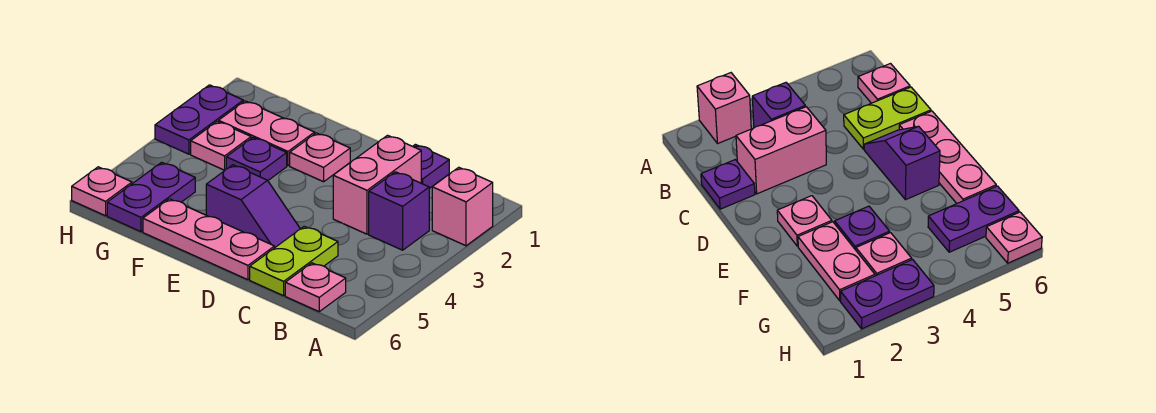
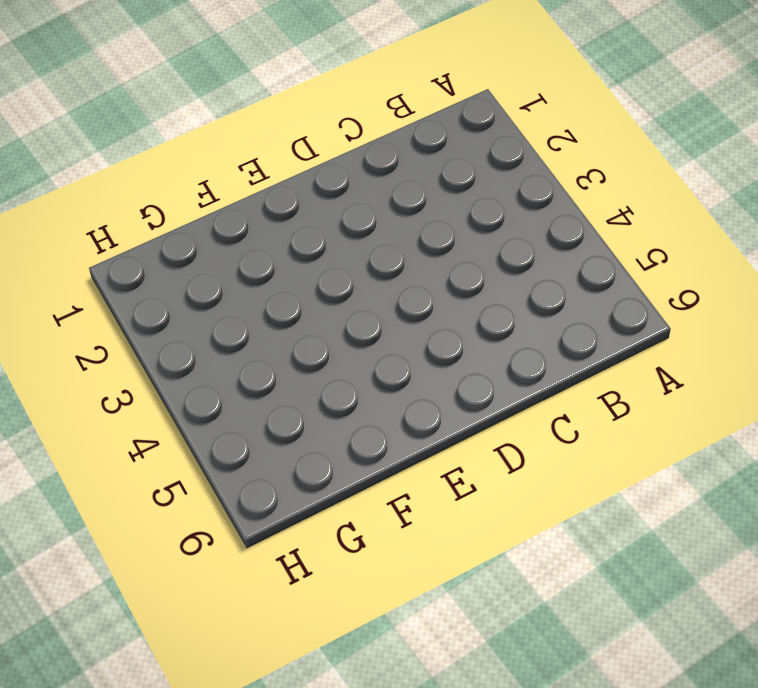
none -> pink 1x1 brick [432,167,493,246]
none -> purple 1x1 brick [369,172,429,250]
none -> pink 1x1 plate [285,263,346,312]

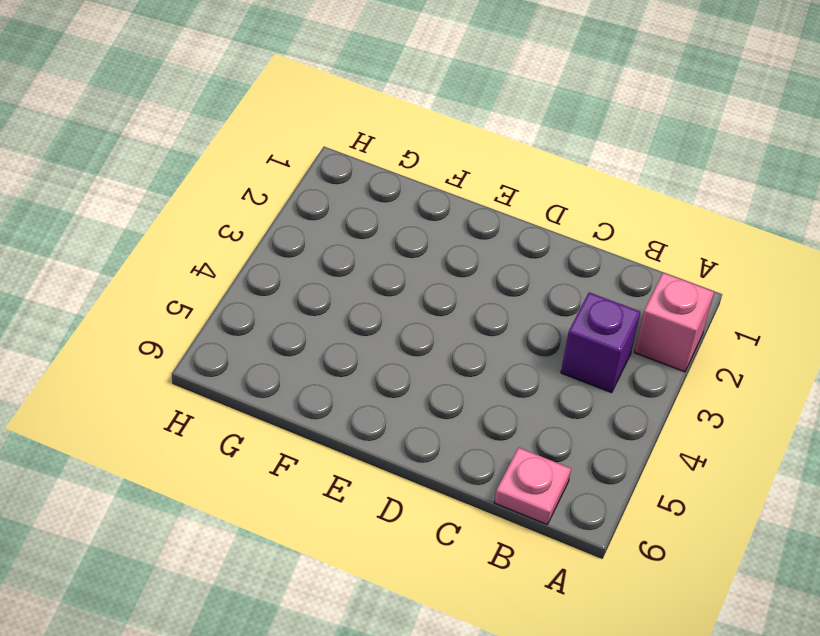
none -> purple 1x1 plate [413,144,449,188]
none -> pink 1x2 brick [333,135,421,234]
none -> lime 1x2 plate [250,227,338,296]

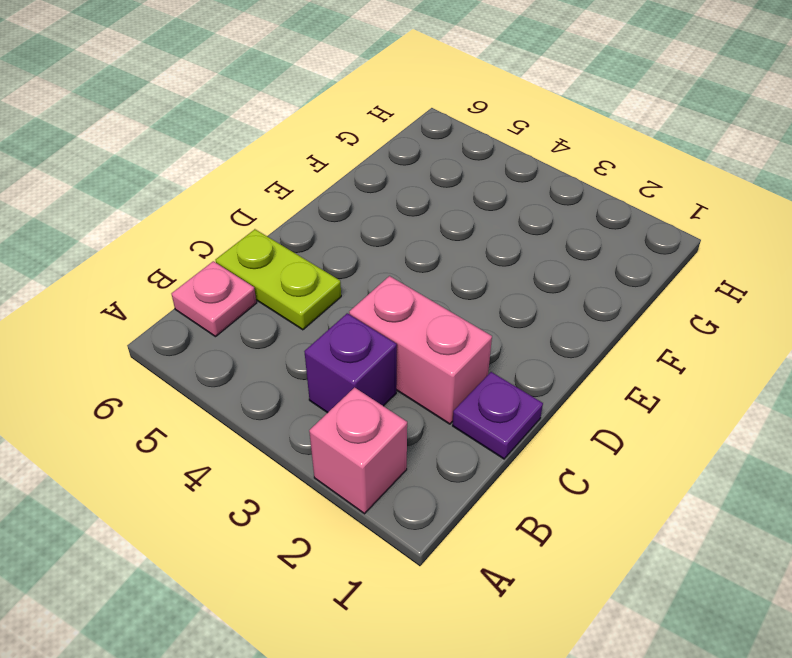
none -> purple 1x2 slope [206,165,300,248]
none -> pink 1x3 plate [143,199,274,280]
none -> pink 1x1 plate [290,133,350,182]

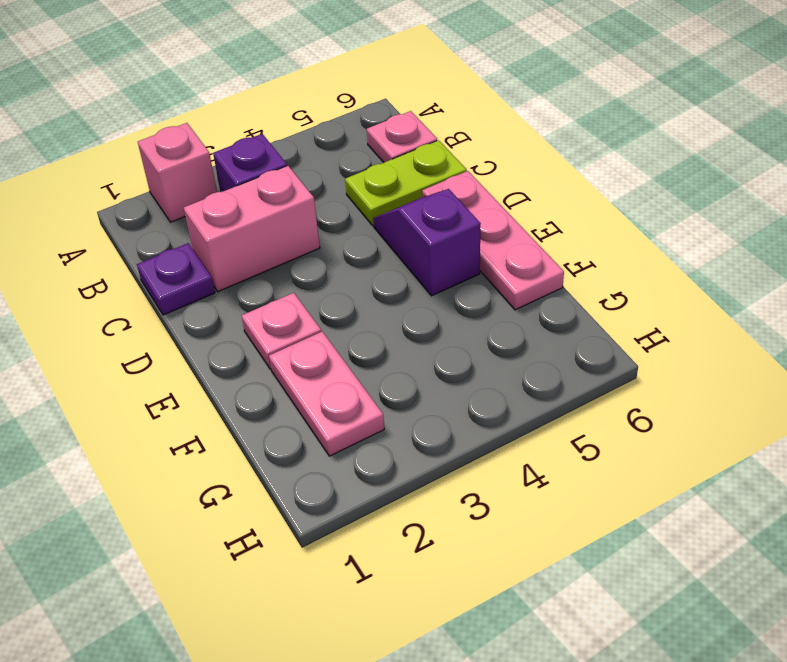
none -> purple 1x1 plate [226,138,287,180]
none -> pink 1x1 plate [191,121,251,170]
none -> purple 1x2 plate [107,162,195,232]

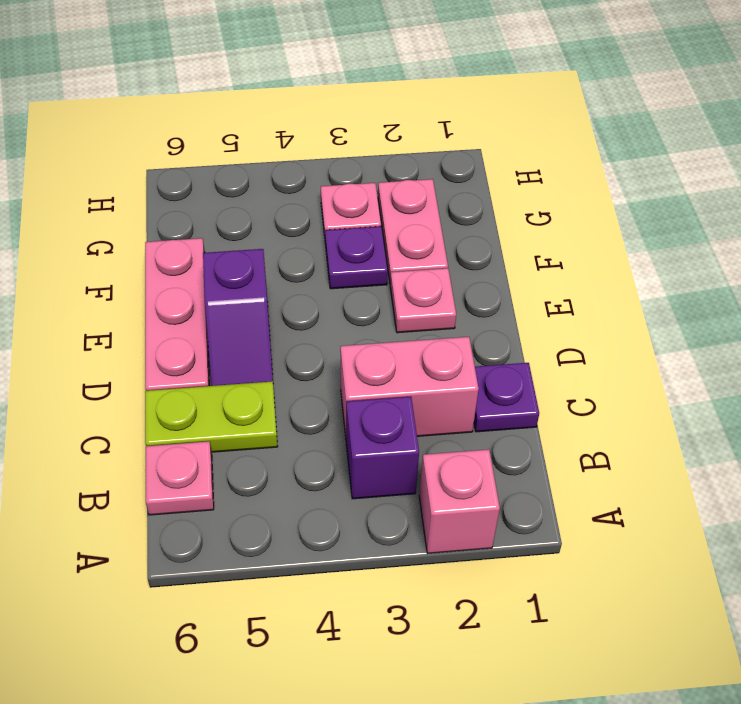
none -> purple 1x2 plate [107,162,195,232]
none -> purple 1x2 plate [155,85,243,154]
none -> pink 1x1 plate [72,167,132,216]

